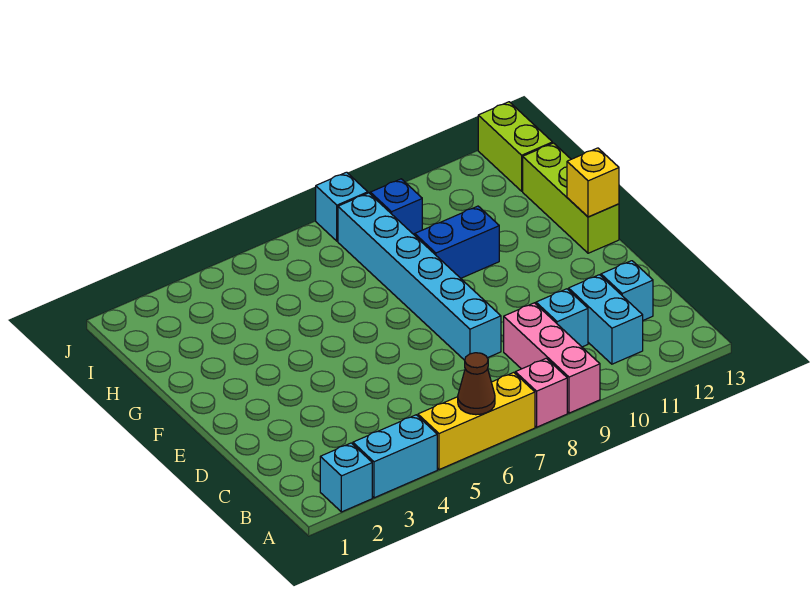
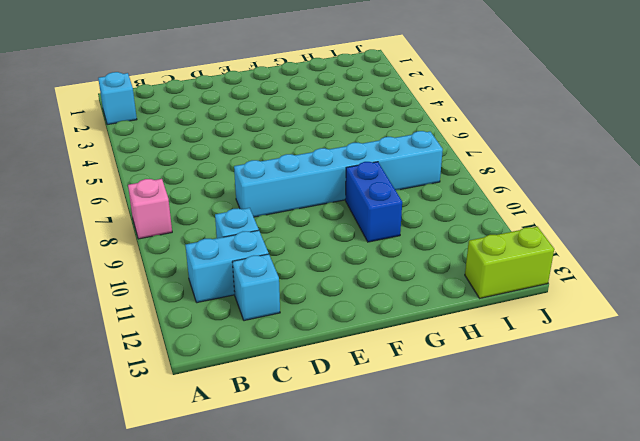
none -> cyan 1x2 brick [353,415,437,498]
none -> yellow 1x3 brick [418,372,535,470]
none -> pink 1x3 brick [504,303,600,413]

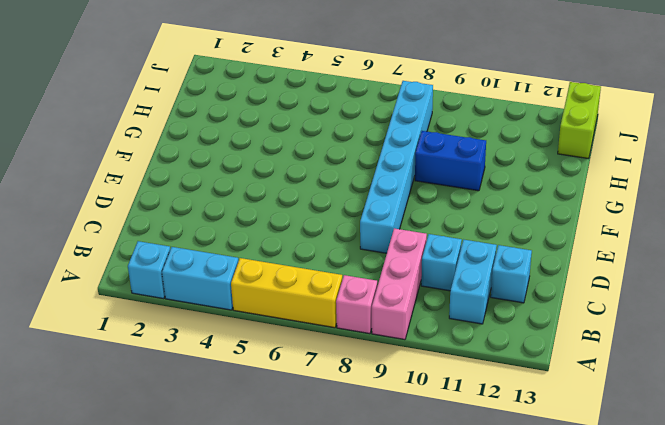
none -> lime 1x3 brick [523,143,619,253]
none -> blue 1x1 brick [370,179,422,235]
none -> cyan 1x1 brick [316,172,368,241]

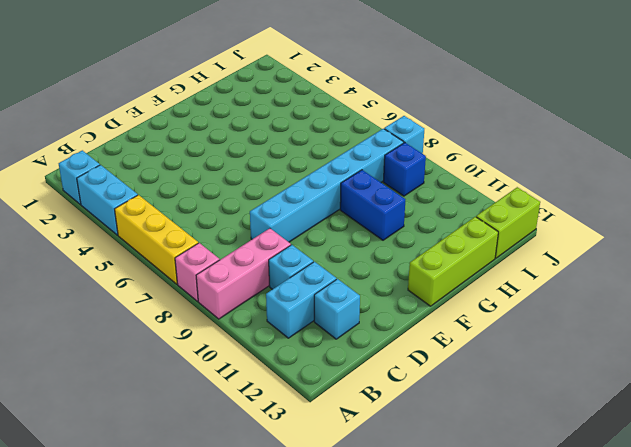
none -> brown 1x1 cone [458,353,495,415]
none -> yellow 1x1 brick [567,148,619,217]

